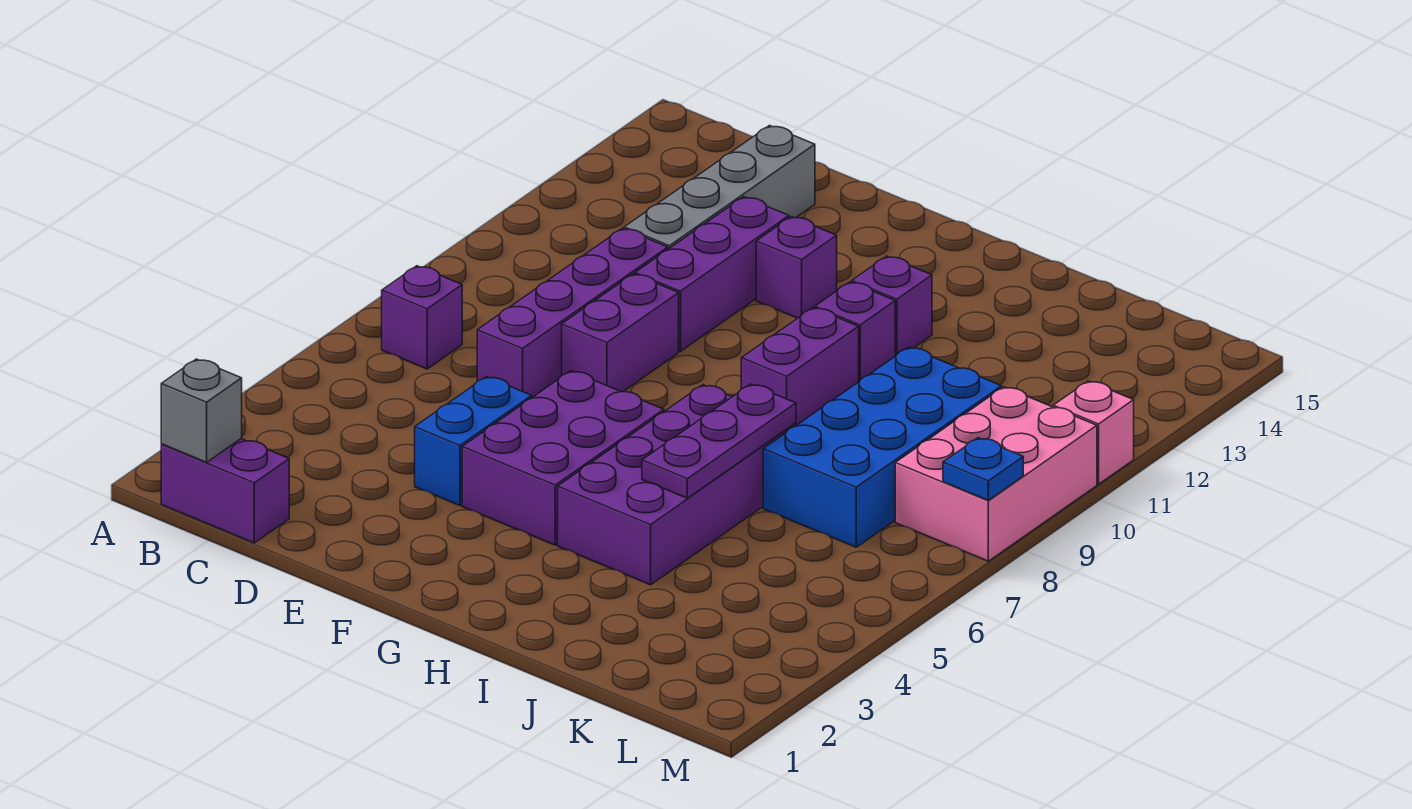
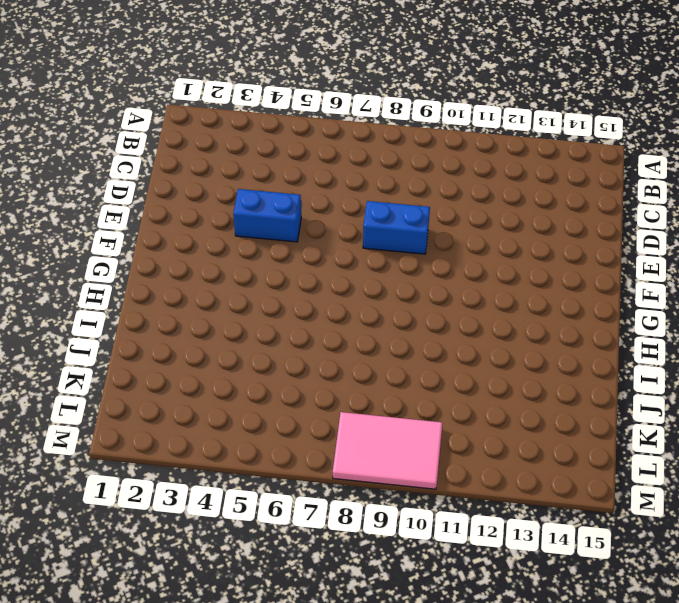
blue 1x2 brick [363,201,430,254] -> purple 1x2 brick [562,274,679,392]
pink 2x3 tile [333,412,442,489] -> pink 2x3 brick [895,387,1097,561]
none -> purple 1x2 brick [161,439,289,543]
none -> purple 1x1 brick [382,266,462,369]
none -> purple 1x4 brick [477,228,668,397]

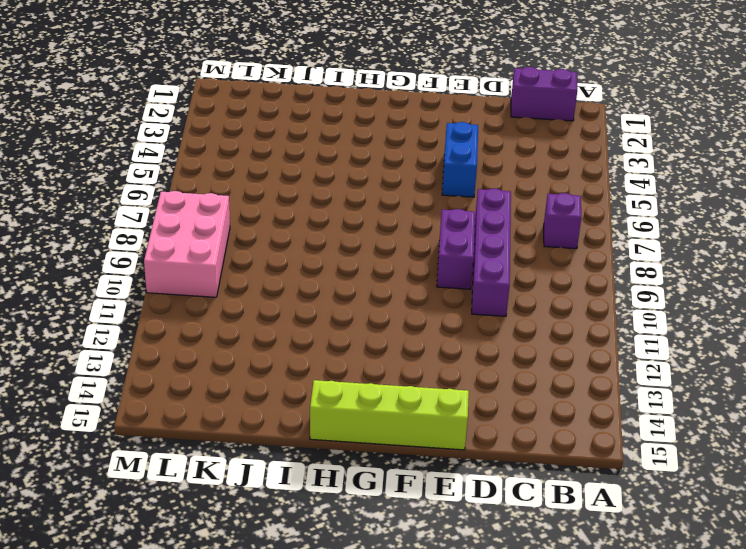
lime 1x4 brick [310,380,469,450] -> none
none -> grey 1x4 brick [624,126,815,249]
none -> purple 1x3 brick [635,197,789,351]
none -> purple 2x3 brick [462,371,664,545]

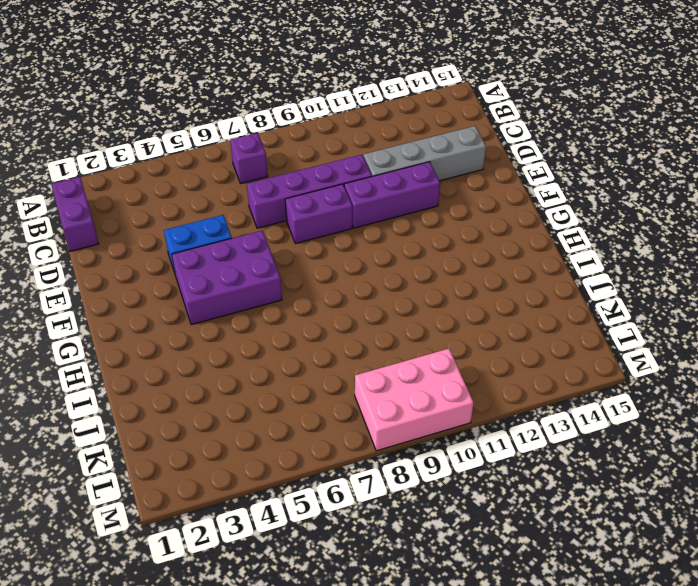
none -> purple 1x1 brick [756,217,837,318]
none -> purple 2x4 brick [558,385,796,585]
none -> purple 1x2 brick [741,308,859,425]

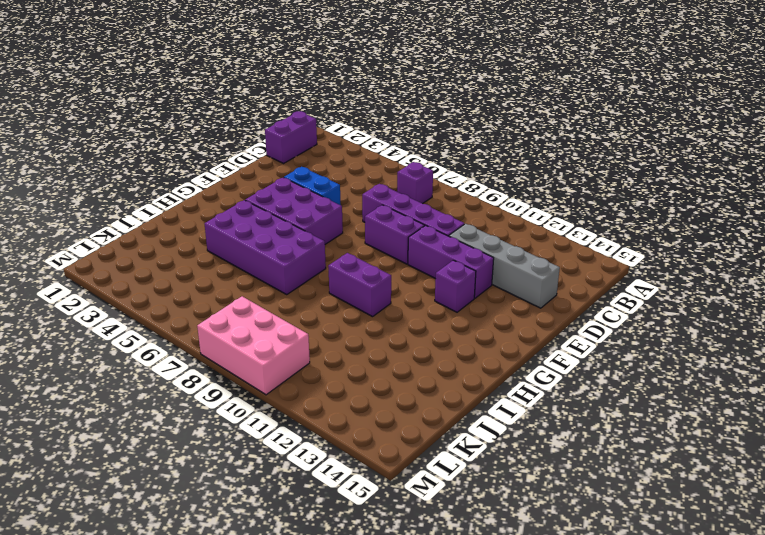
none -> purple 1x1 brick [815,282,895,381]
none -> purple 1x1 brick [852,256,932,356]
none -> blue 2x4 brick [763,347,1002,547]

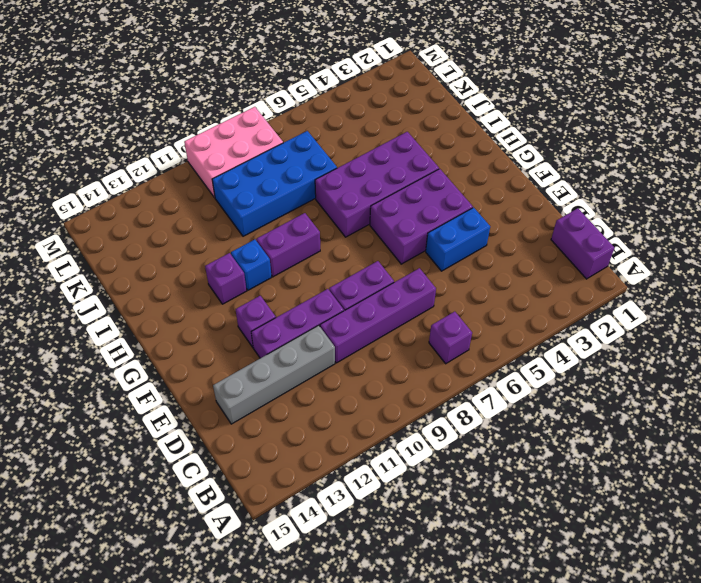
blue 1x1 brick [231,240,272,290] -> purple 1x1 brick [815,282,895,381]
none -> pink 1x1 brick [1053,381,1134,484]
none -> grey 1x1 brick [161,359,242,462]
none -> purple 1x3 plate [642,384,796,498]

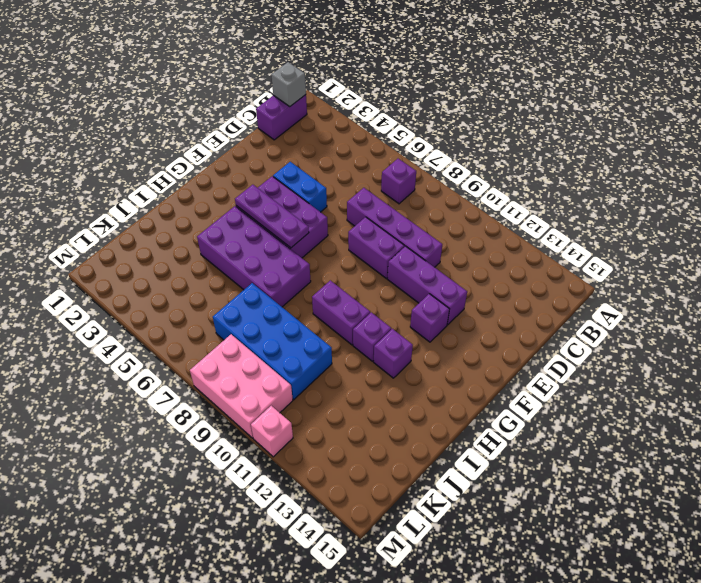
purple 1x3 plate [235,185,309,248] -> purple 1x3 plate moved to [642,384,796,498]
none -> grey 1x4 brick [624,126,815,249]
none -> blue 1x1 plate [943,438,1023,500]

